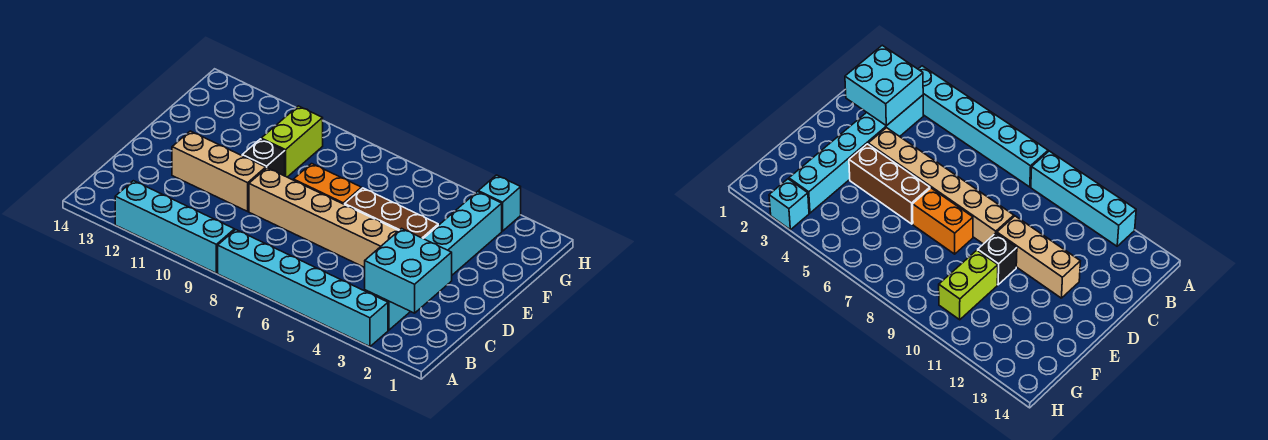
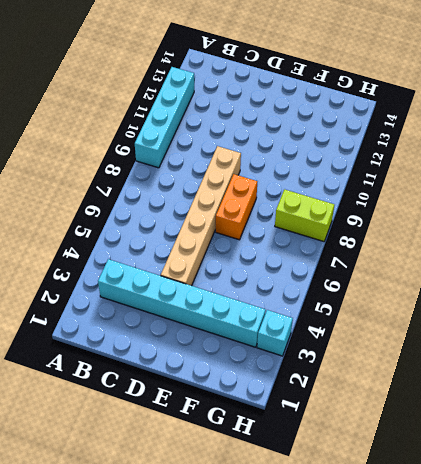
lime 1x2 brick [275,189,334,242] -> lime 1x2 brick moved to [261,106,323,177]
none -> cyan 1x6 brick [218,230,388,347]
none -> tan 1x3 brick [172,131,266,211]

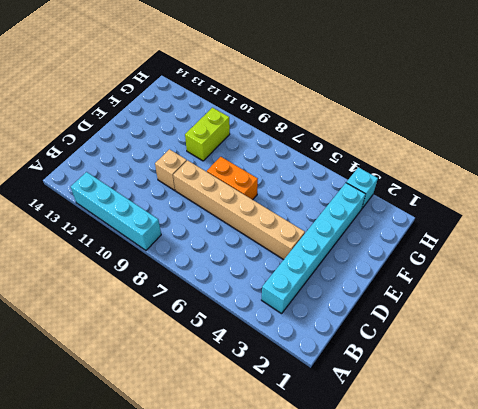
tan 1x1 brick [155,149,187,190] -> tan 1x3 brick [172,131,266,211]
none -> cyan 1x6 brick [218,230,388,347]
none -> brown 1x3 brick [345,188,438,239]

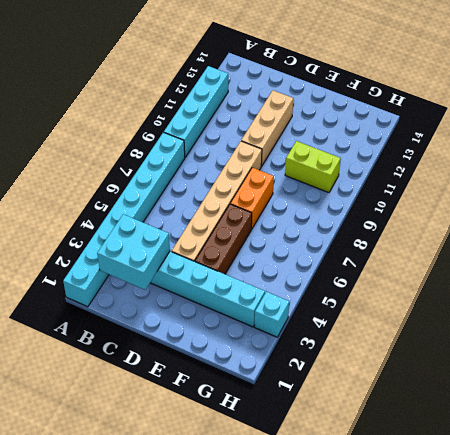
cyan 1x8 brick [63,132,185,307] -> cyan 1x6 brick [218,230,388,347]
none -> black 1x1 brick [242,139,285,176]

